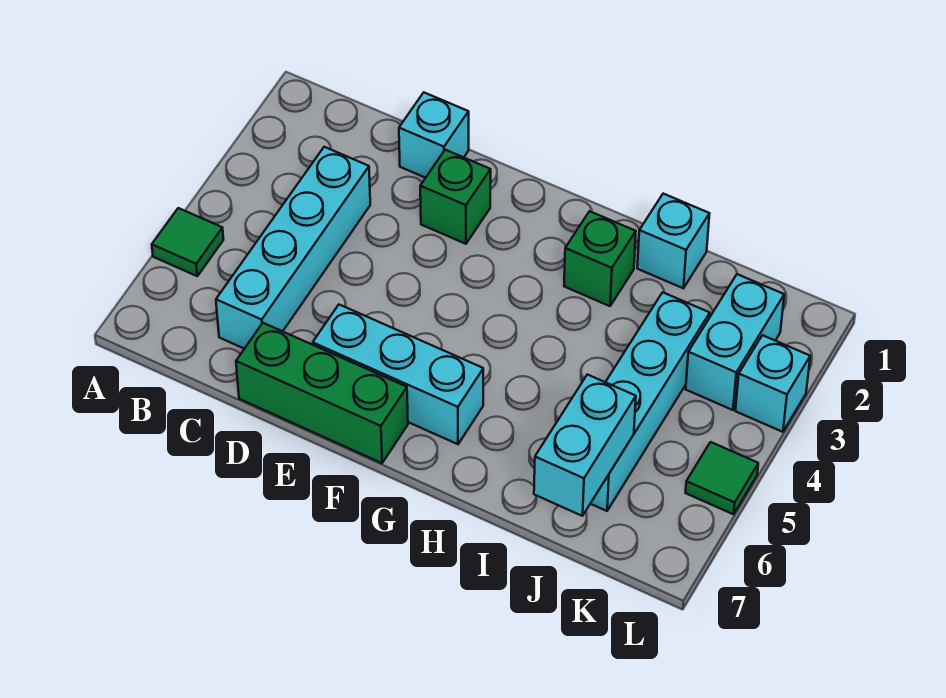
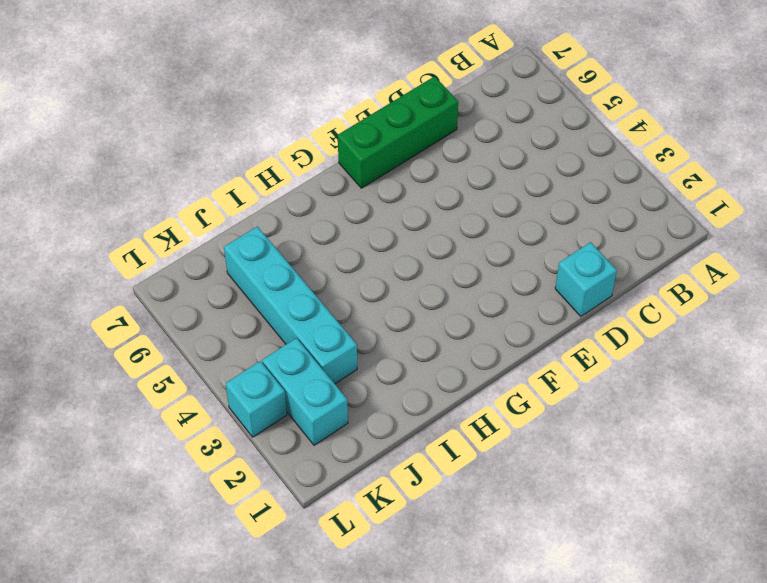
none -> green 1x1 tile [152,208,224,276]
none -> cyan 1x4 brick [216,147,370,349]
none -> green 1x1 brick [420,150,491,244]

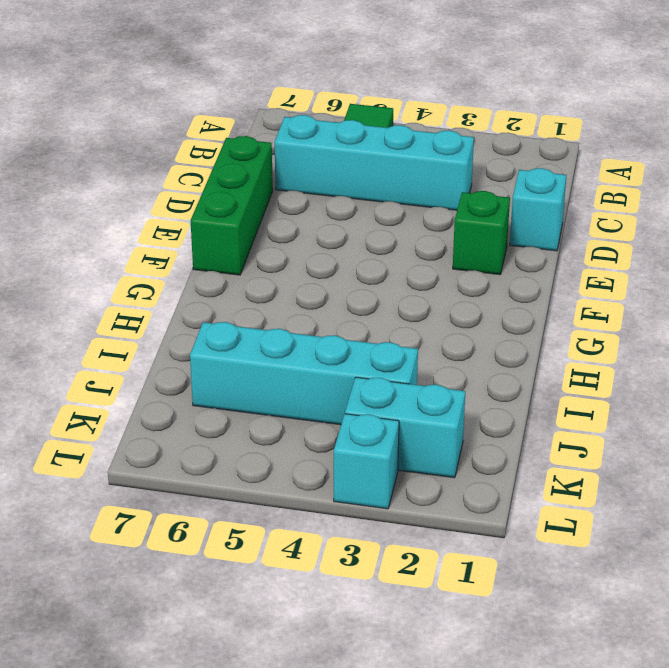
none -> cyan 1x3 brick [313,305,483,444]
none -> green 1x1 brick [564,211,636,306]
none -> cyan 1x1 brick [637,194,710,288]

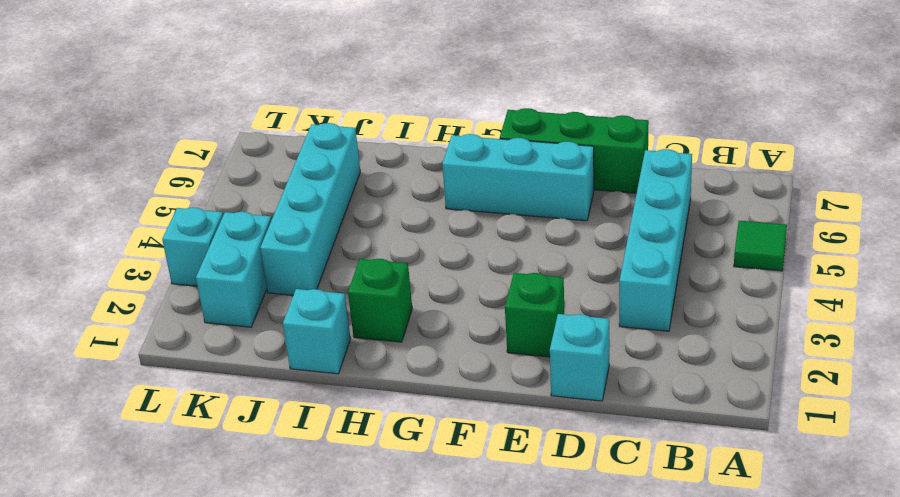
none -> green 1x1 tile [686,442,758,514]
none -> cyan 1x2 brick [534,375,636,516]

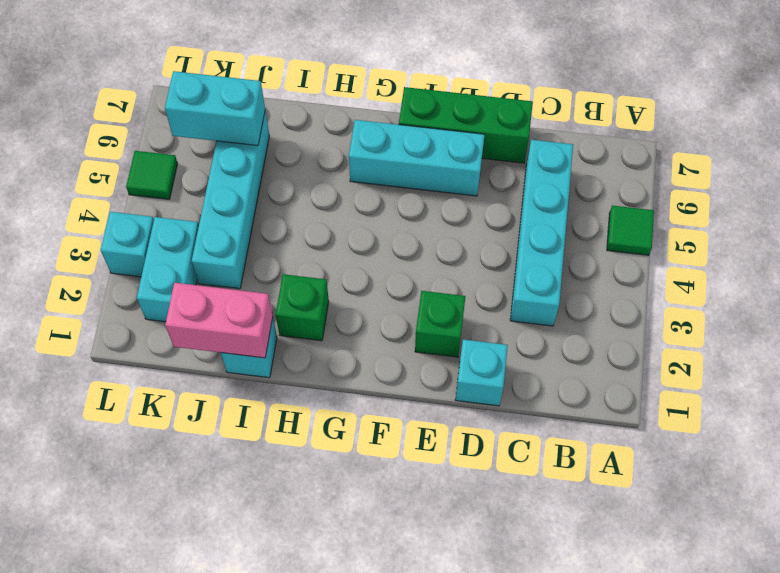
pink 1x2 brick [165,283,273,358] -> none
cyan 1x2 brick [165,71,265,146] -> cyan 1x2 brick turned to [534,375,636,516]

